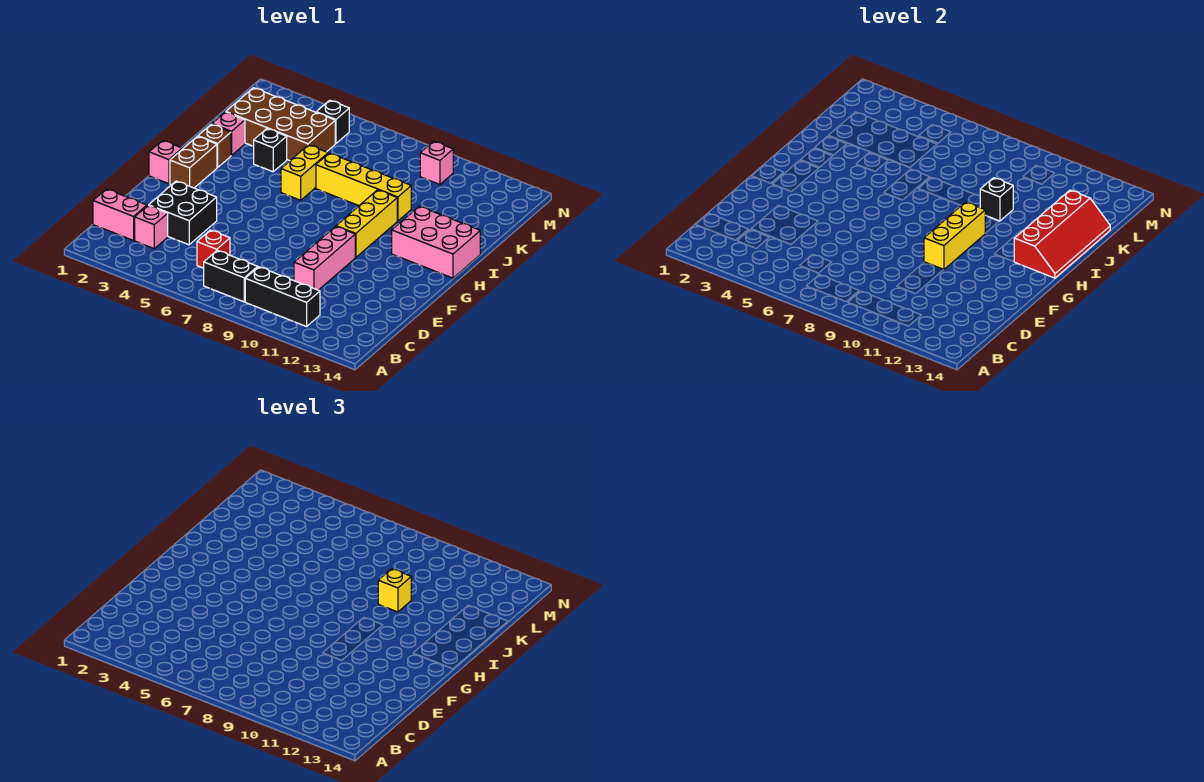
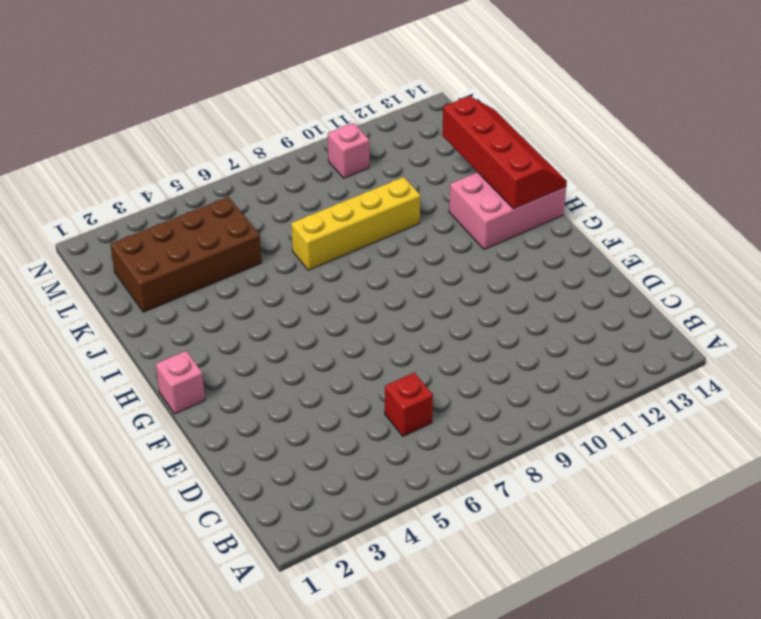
none -> black 1x2 brick [204,251,258,302]
none -> black 1x3 brick [245,267,320,326]
none -> pink 1x2 brick [93,189,147,241]

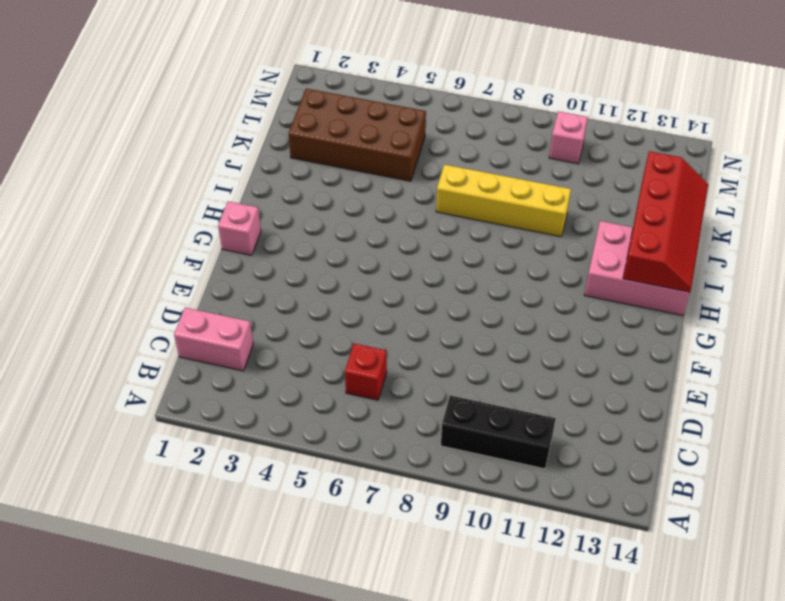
none -> black 1x2 brick [204,251,258,302]
none -> pink 1x1 brick [135,205,168,249]
none -> black 2x2 brick [149,181,217,245]

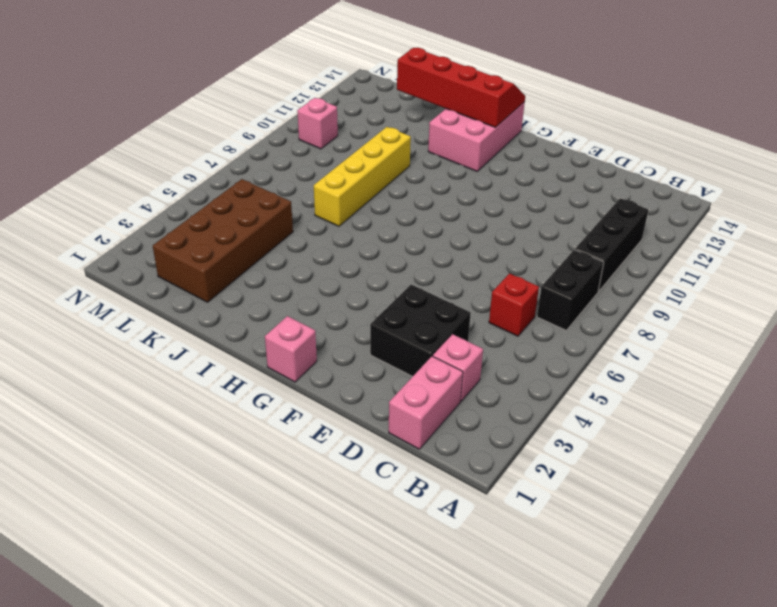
none -> pink 1x3 brick [294,226,355,290]
none -> brown 1x2 brick [170,136,217,188]
none -> yellow 1x3 brick [336,190,397,257]

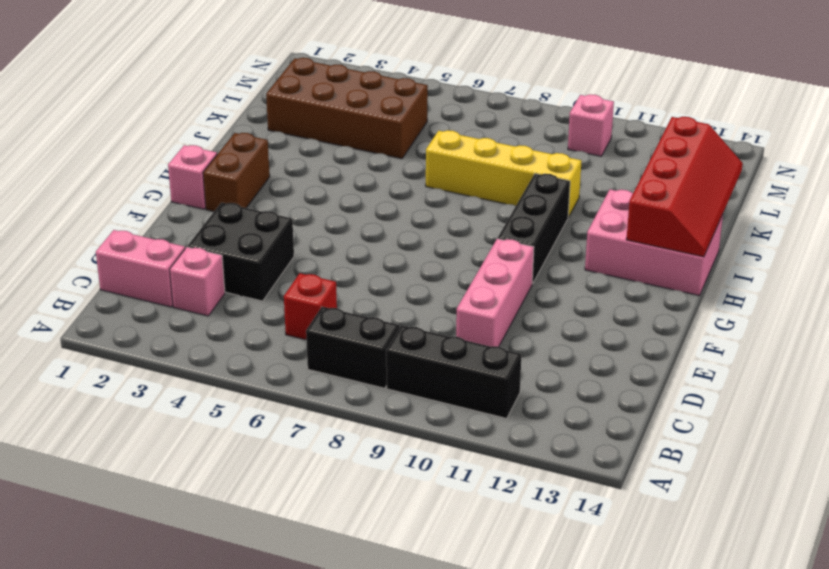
black 1x3 brick [498,174,570,284] -> yellow 1x3 brick [336,190,397,257]
none -> brown 1x1 brick [198,124,231,167]
none -> yellow 1x2 brick [281,145,328,200]
none -> pink 1x1 brick [212,112,245,155]

